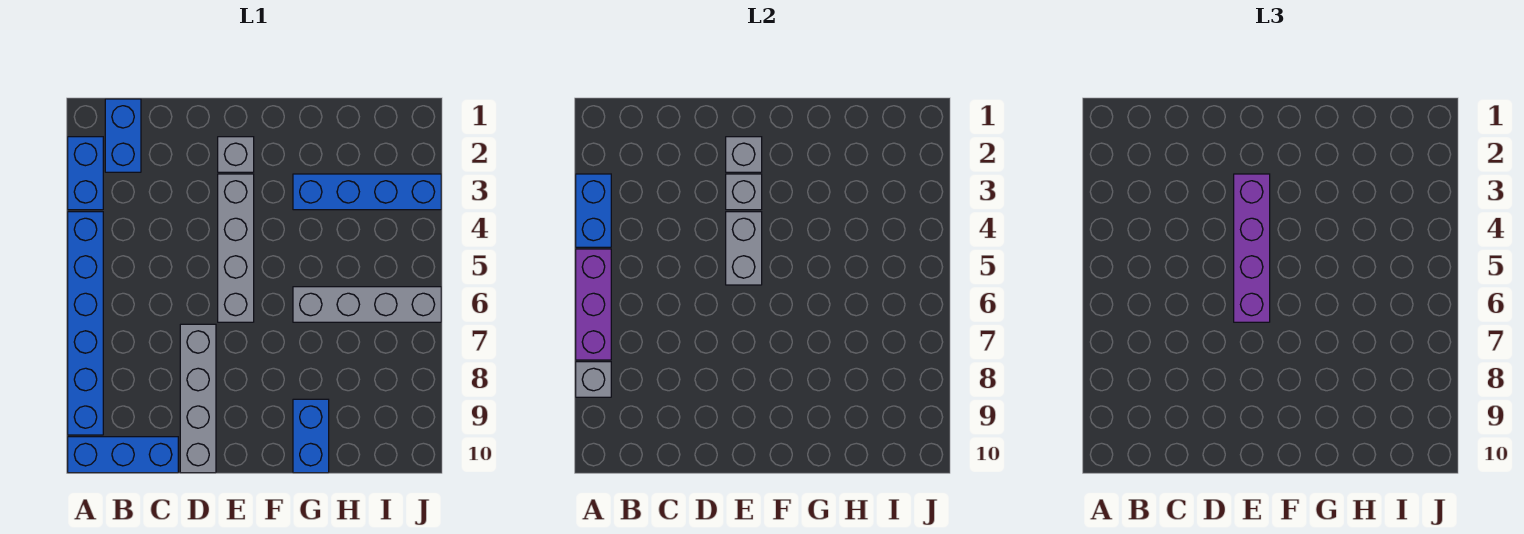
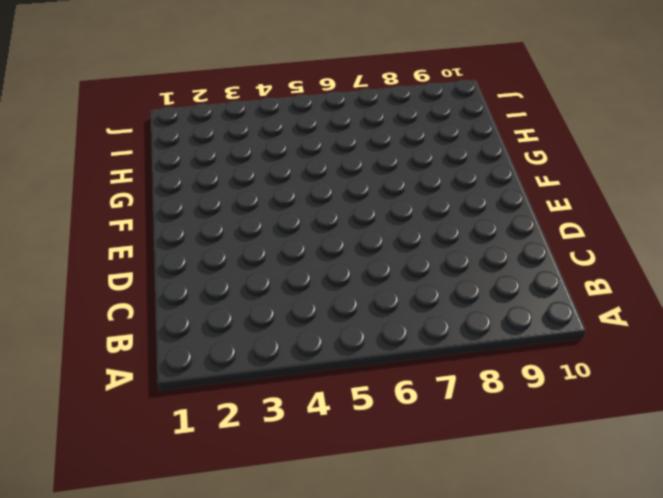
none -> blue 1x2 brick [68,137,103,210]
none -> blue 1x6 brick [68,212,103,435]
none -> blue 1x3 brick [68,437,178,473]

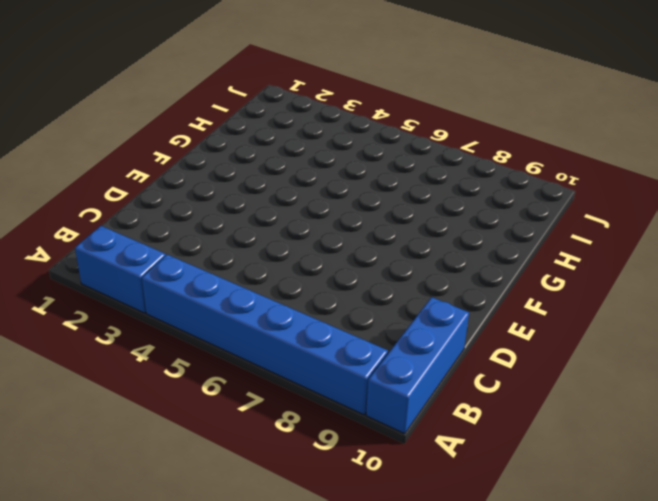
none -> blue 1x2 brick [105,99,141,172]
none -> grey 1x4 brick [180,324,216,473]
none -> grey 1x1 brick [218,137,254,172]

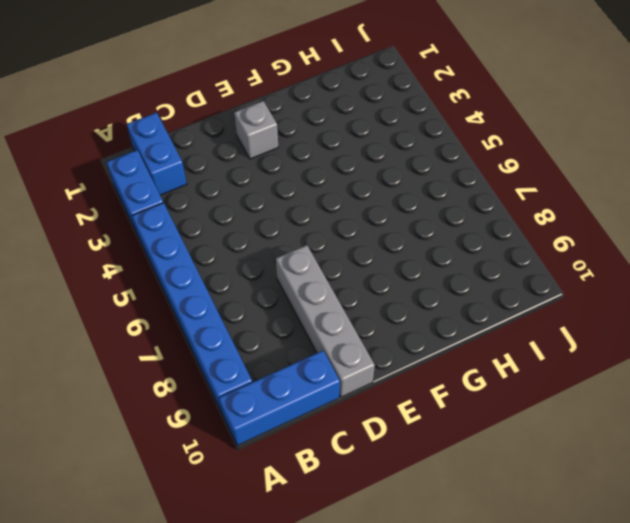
none -> grey 1x4 brick [218,174,254,322]
none -> blue 1x4 brick [293,174,441,210]
none -> grey 1x4 brick [293,287,441,322]

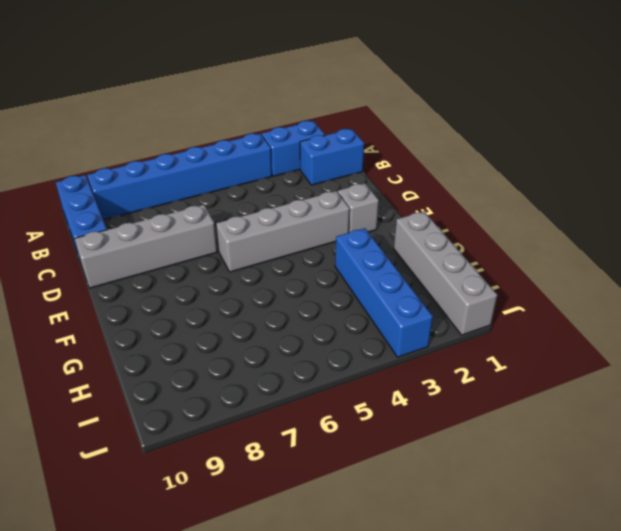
grey 1x4 brick [394,211,497,335] -> grey 1x4 brick moved to [293,287,441,322]
none -> blue 1x2 brick [293,399,329,473]
none -> blue 1x2 brick [576,174,611,247]
none -> purple 1x3 brick [576,249,611,360]

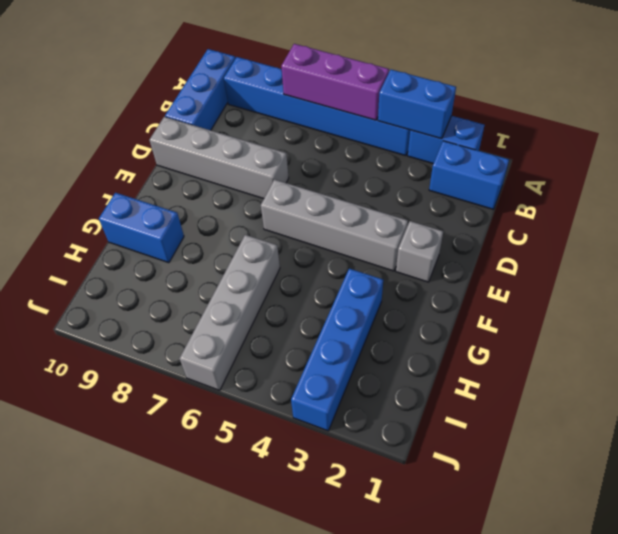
none -> grey 1x1 brick [576,362,611,397]
none -> grey 1x1 brick [726,137,762,172]
none -> grey 1x1 brick [726,174,762,210]

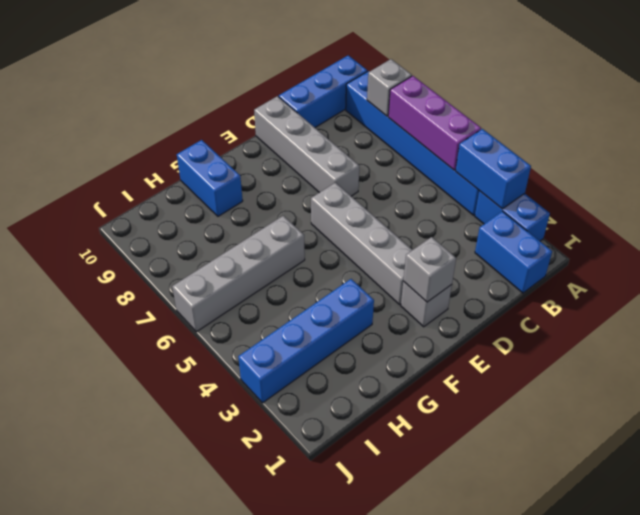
none -> grey 1x1 brick [726,174,762,210]
none -> grey 1x2 brick [726,212,762,285]
none -> purple 1x4 brick [1234,174,1270,322]

